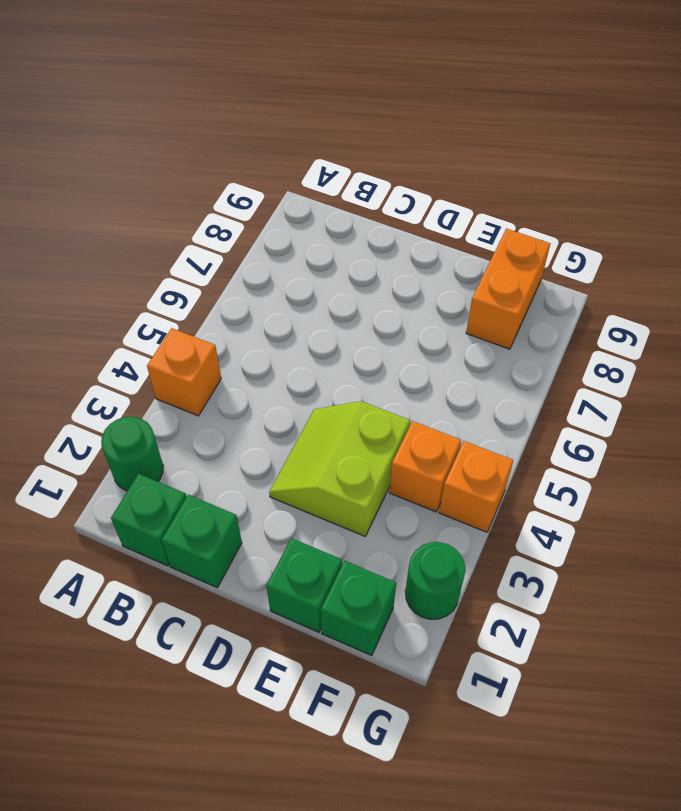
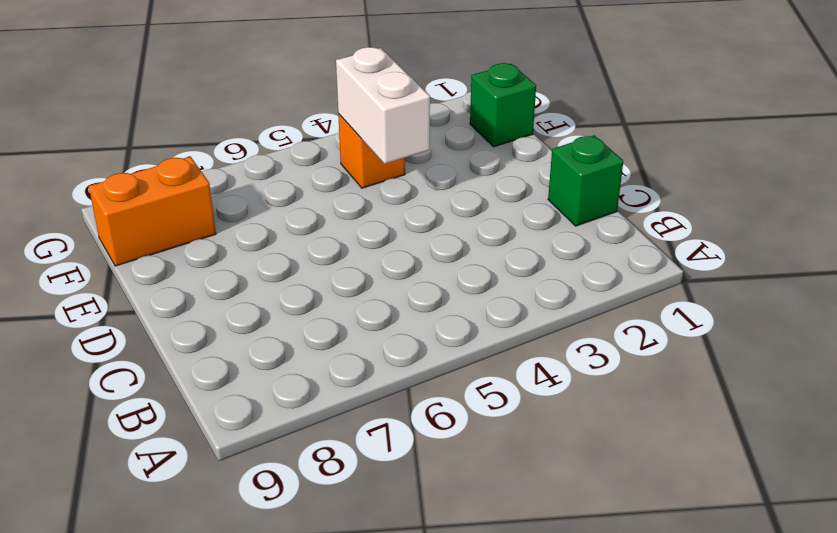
white 1x2 brick [336,47,430,164] -> none
none -> green 1x1 round brick [101,417,163,491]
none -> orange 1x1 brick [147,328,221,416]

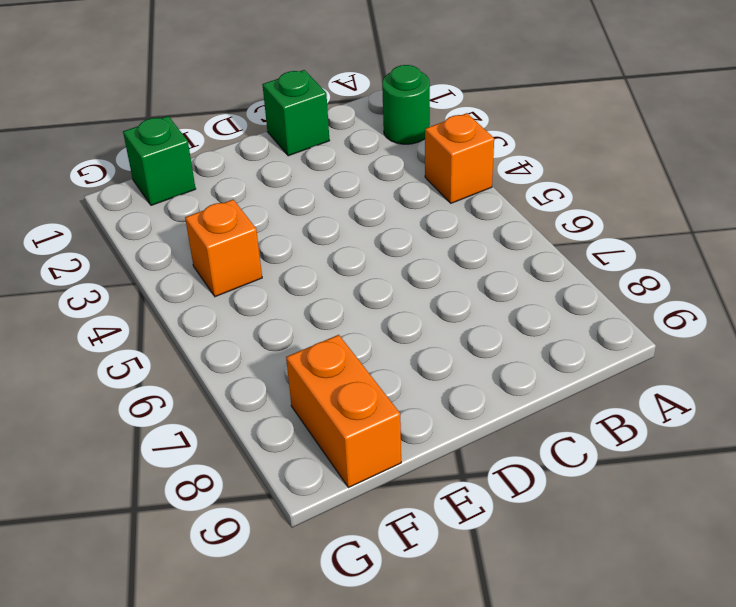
none -> green 1x1 brick [111,474,187,566]
none -> lime 2x2 slope [269,401,410,536]

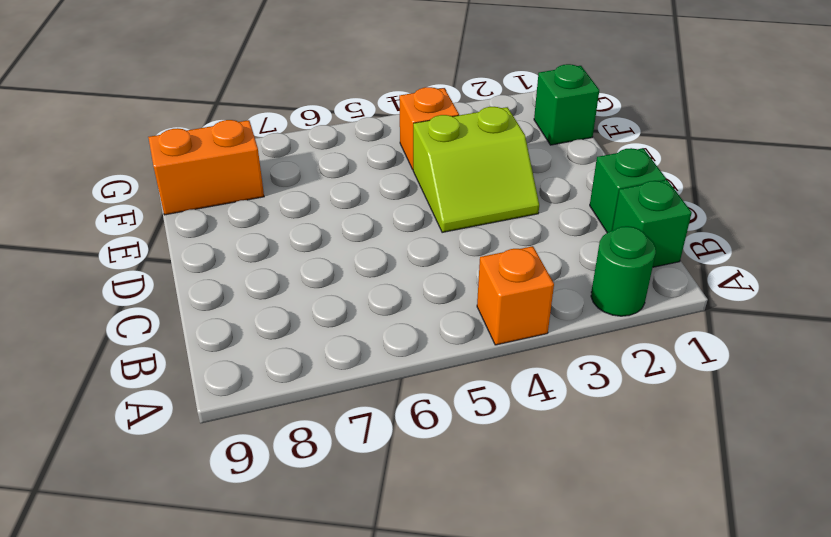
none -> green 1x1 brick [266,538,342,632]
none -> green 1x1 round brick [405,542,466,619]

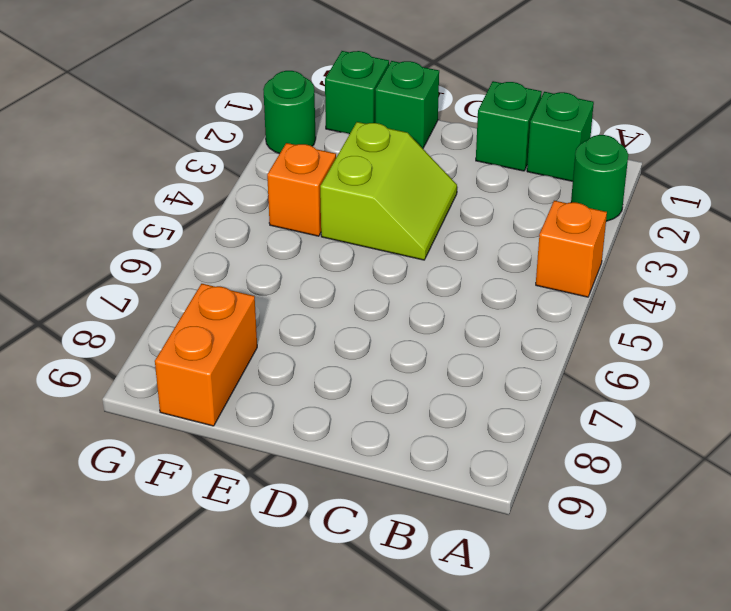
none -> orange 1x1 brick [439,441,514,532]

